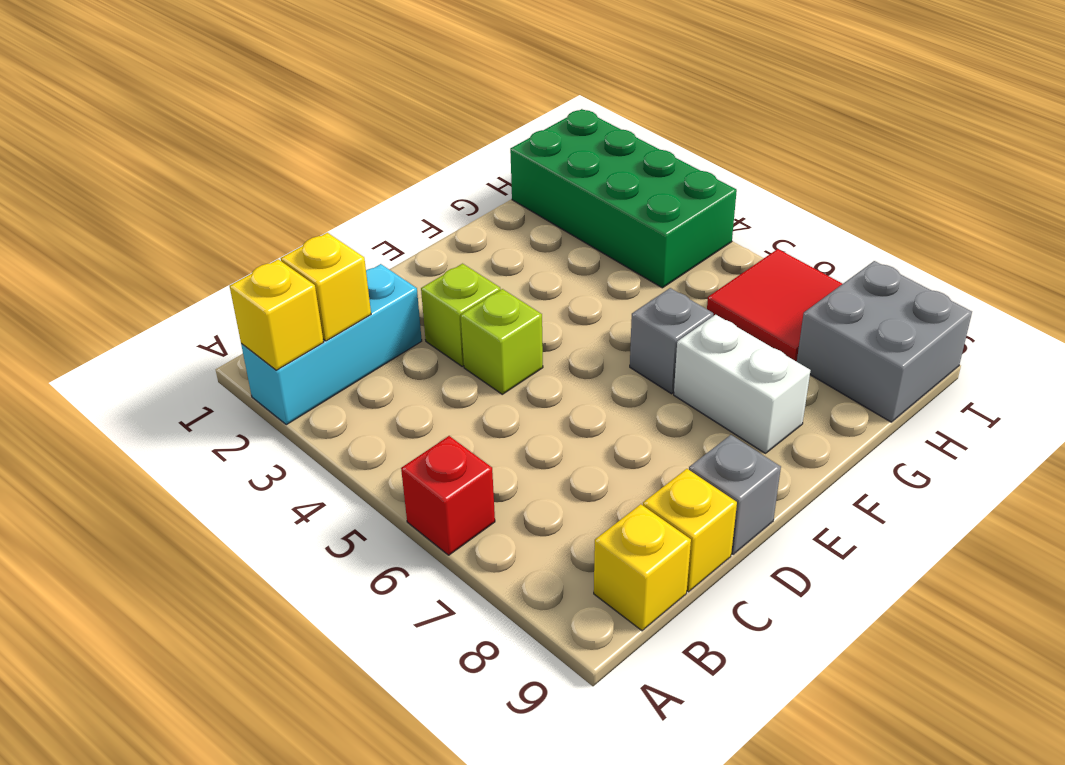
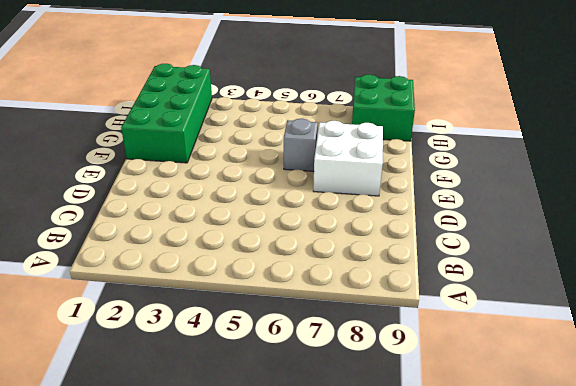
white 2x2 brick [313,121,383,196] -> white 1x2 brick [674,315,811,453]
green 2x4 brick [121,64,212,163] -> green 2x4 brick turned to [510,109,737,288]
green 2x2 brick [352,75,415,141] -> grey 2x2 brick [797,261,972,422]
none -> cyan 1x3 brick [241,264,422,425]
none -> red 1x1 brick [401,436,495,555]
none -> yellow 1x1 brick [594,504,691,631]

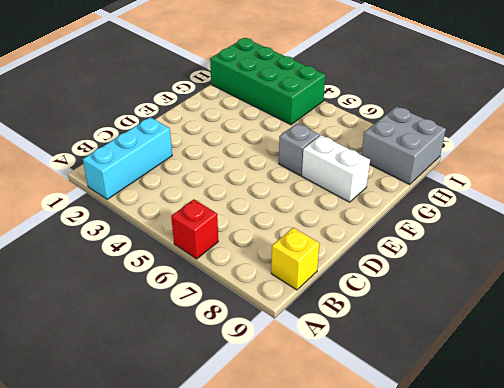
none -> yellow 1x1 brick [643,469,737,592]
none -> lime 1x1 brick [421,264,501,366]
none -> lime 1x1 brick [461,289,543,394]

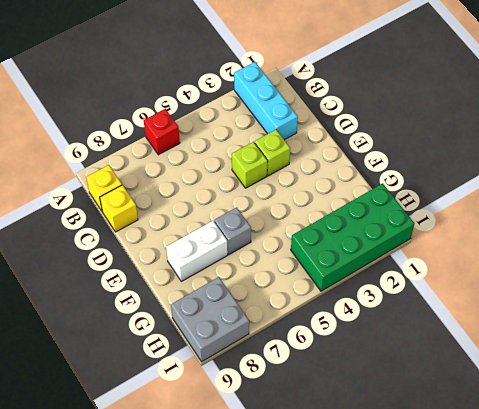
none -> grey 1x1 brick [689,435,781,555]
none -> red 2x2 tile [707,249,842,362]
none -> yellow 1x1 brick [230,259,324,370]

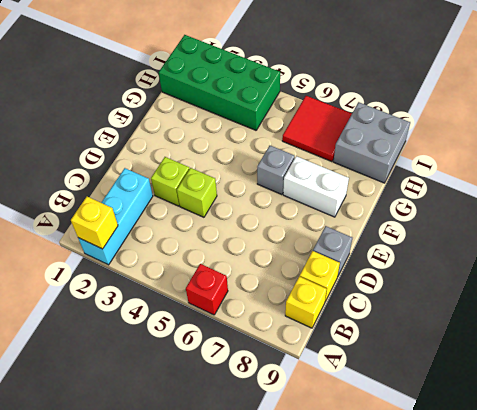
none -> yellow 1x1 brick [281,233,371,341]

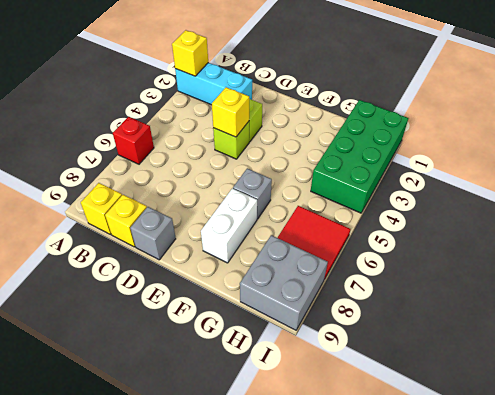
yellow 1x1 brick [212,87,249,137] -> yellow 1x1 brick moved to [281,233,371,341]

